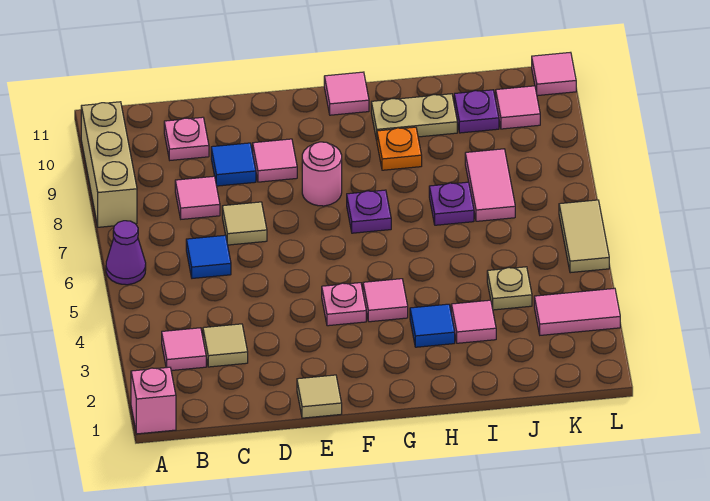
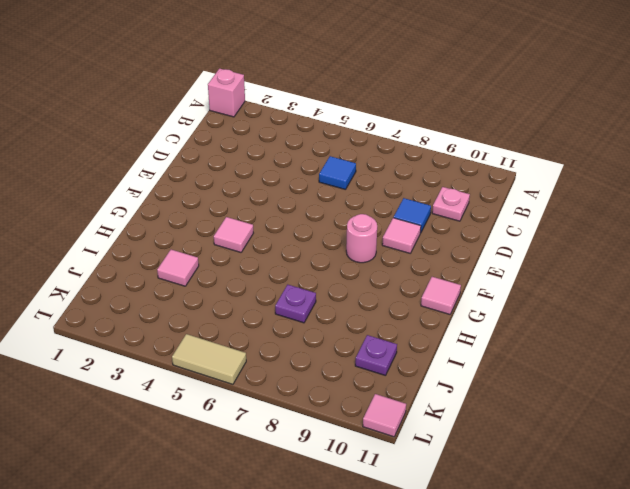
none -> purple 1x1 cone [106,221,146,285]
none -> tan 1x3 brick [81,102,137,227]
none -> pink 1x1 tile [162,328,206,371]

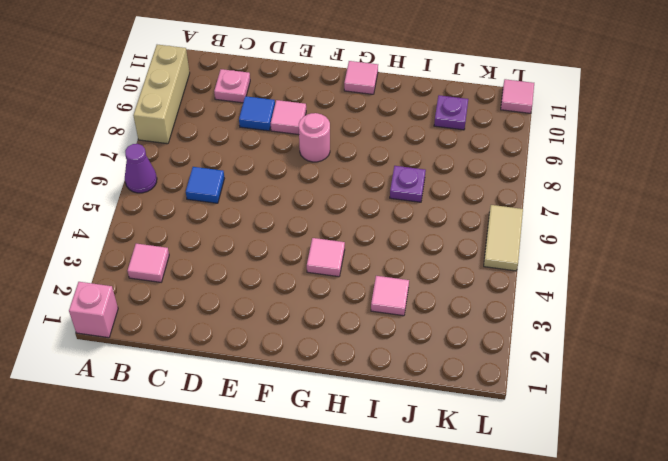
none -> tan 1x1 tile [203,324,248,367]
none -> pink 1x1 tile [175,176,220,219]
none -> tan 1x1 tile [222,202,267,245]

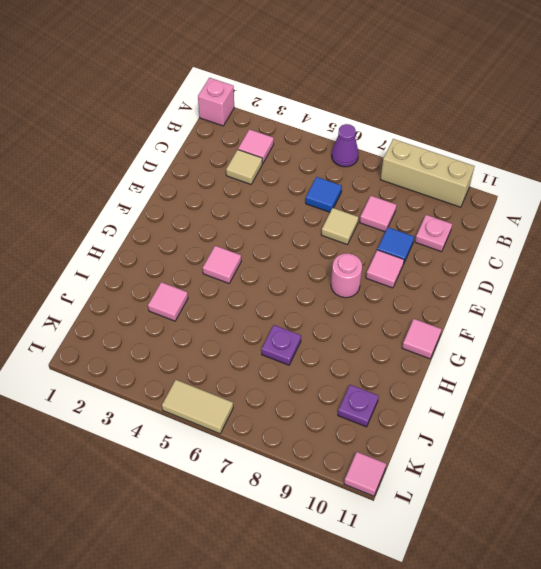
none -> tan 1x1 tile [297,375,342,418]
none -> pink 1x1 plate [322,283,366,326]
none -> purple 1x1 plate [347,190,391,233]

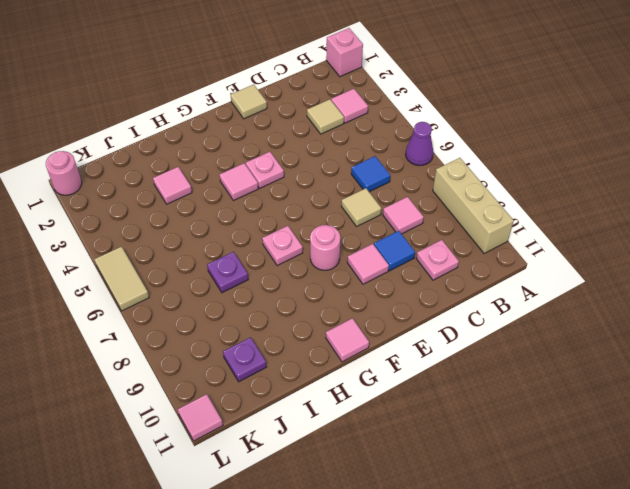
pink 1x1 plate [262,226,303,266] -> purple 1x1 plate [347,190,391,233]
pink 1x1 round brick [46,151,82,195] -> none
none -> blue 1x1 tile [410,304,455,347]
none -> orange 1x1 plate [377,127,422,170]
none -> tan 1x2 plate [371,94,457,140]

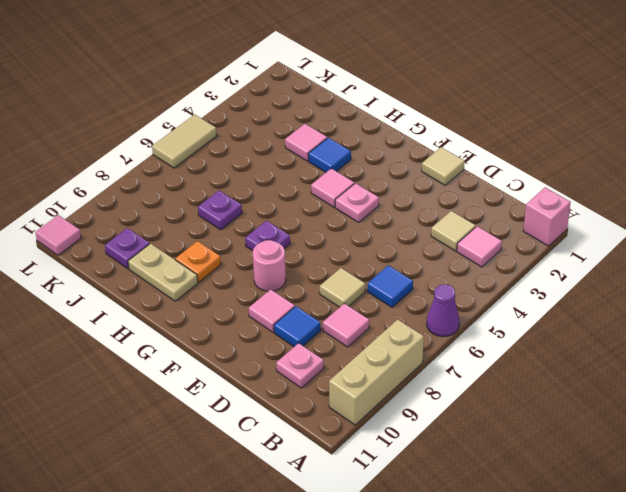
none -> pink 1x1 tile [324,72,369,115]
none -> tan 1x1 plate [487,267,532,310]
none -> pink 1x2 tile [465,149,515,221]

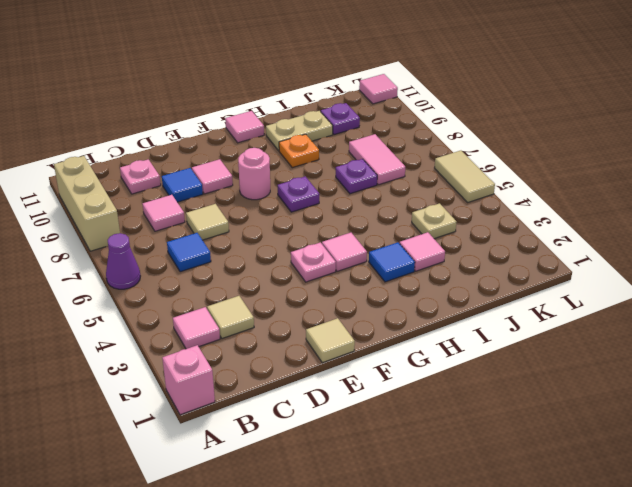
none -> pink 1x2 tile [534,288,620,335]
none -> pink 1x1 tile [496,86,540,129]

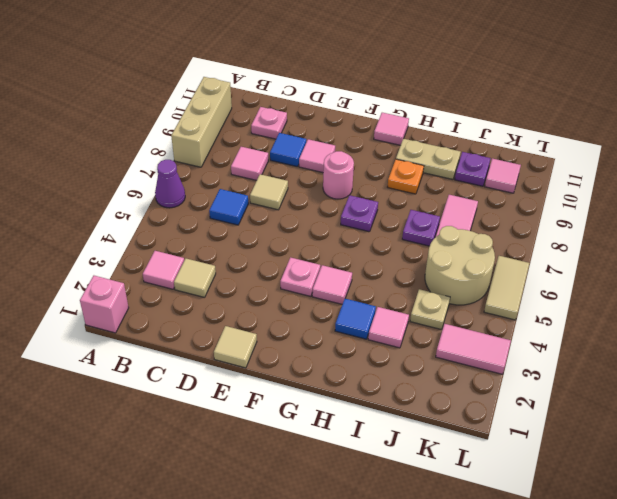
tan 2x2 round brick [425,226,495,305] -> none
none -> pink 1x1 tile [532,52,576,96]

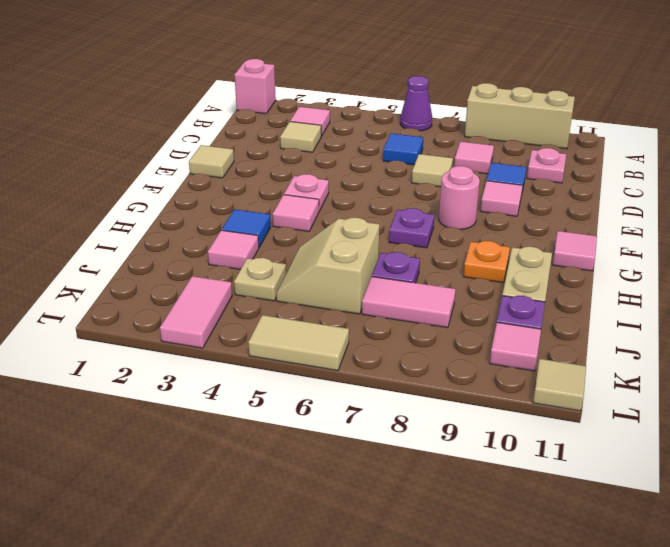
tan 2x2 slope [276,218,379,314] -> none
tan 1x1 tile [533,359,586,411] -> pink 1x1 tile [532,52,576,96]

